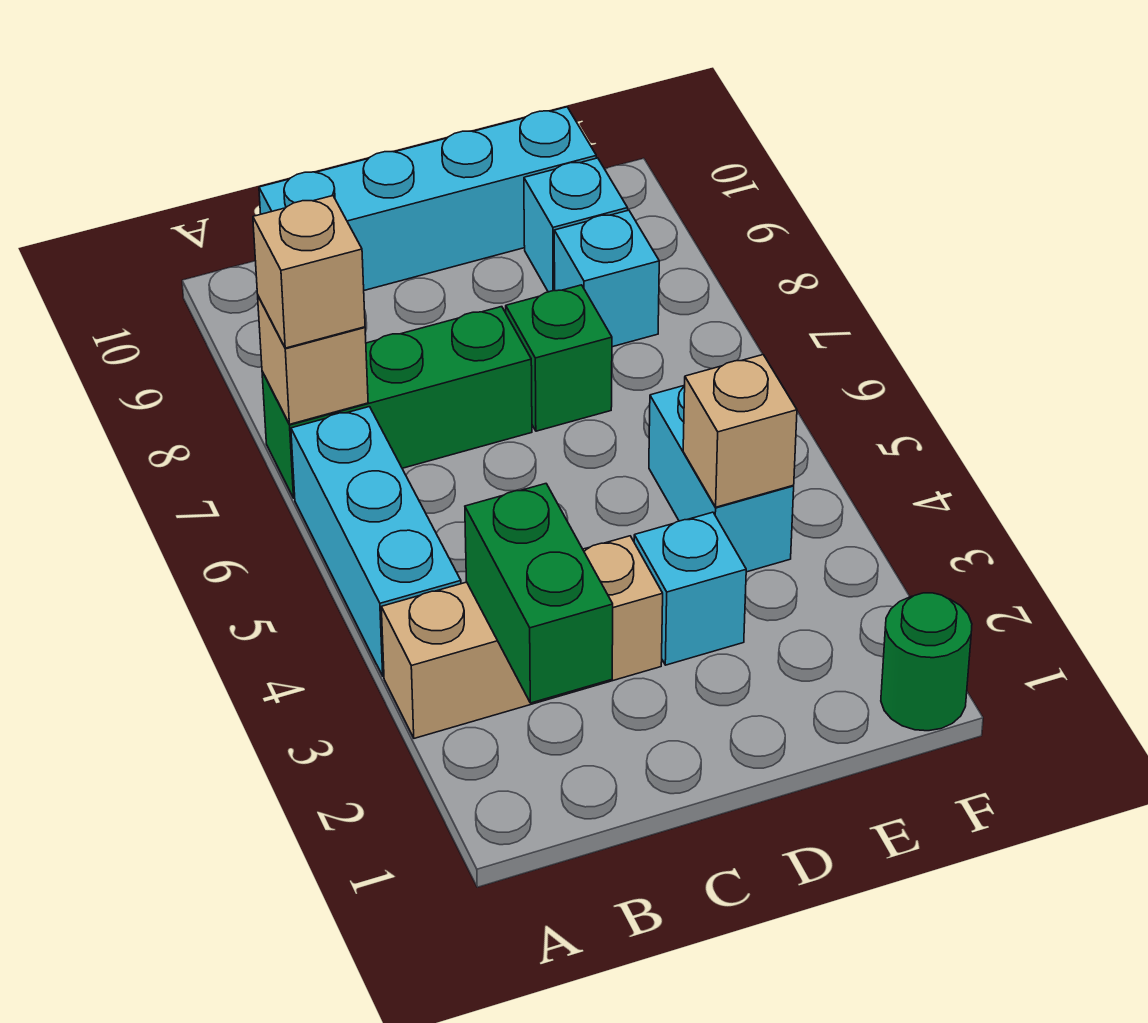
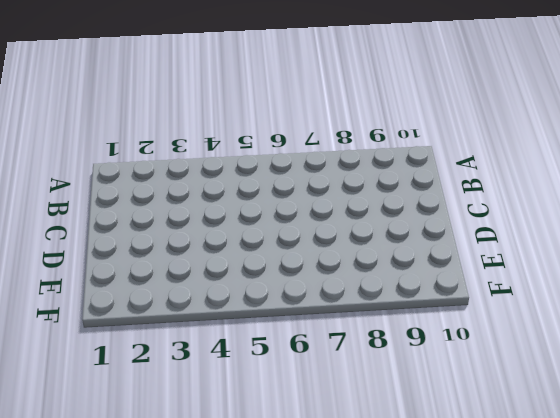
none -> tan 1x3 brick [381,536,663,738]
none -> cyan 1x3 brick [291,407,461,676]
none -> green 1x3 brick [262,307,532,498]

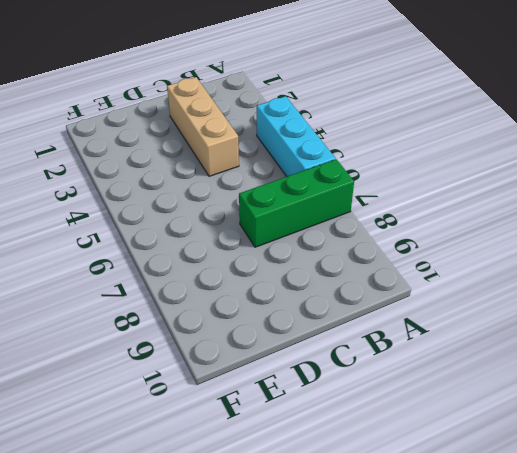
tan 1x3 brick [167,77,239,176] -> tan 1x3 brick turned to [381,536,663,738]
none -> cyan 1x4 brick [259,107,596,290]
none -> cyan 1x1 brick [634,512,746,665]
none -> green 1x1 brick [506,285,612,431]

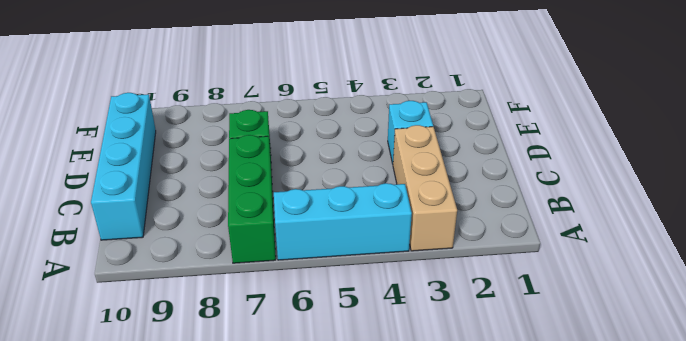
none -> cyan 1x2 brick [649,385,794,572]
none -> cyan 1x1 brick [554,210,659,347]
none -> cyan 1x1 brick [524,158,628,292]

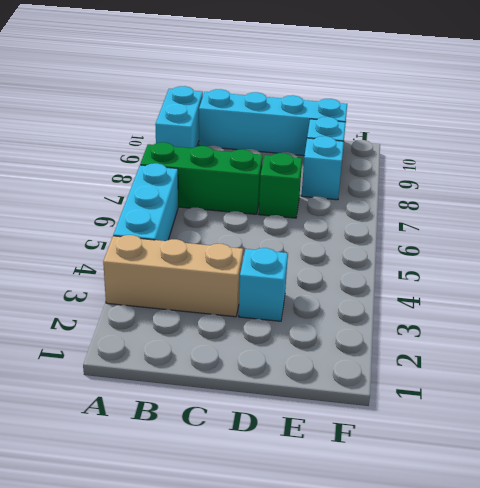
cyan 1x2 brick [155,86,203,148] -> cyan 1x2 brick moved to [649,385,794,572]
none -> green 1x1 round brick [881,593,972,731]
none -> tan 1x1 brick [258,296,368,424]
none -> green 1x2 brick [465,484,613,703]

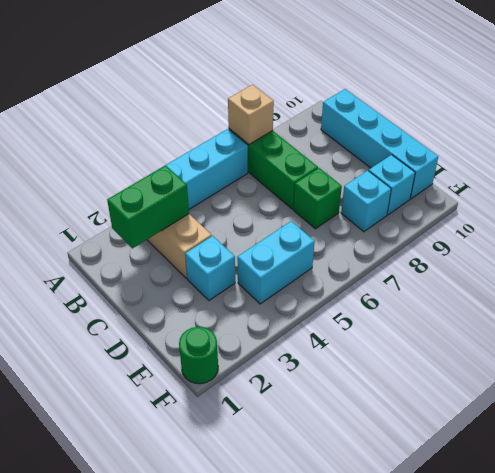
none -> tan 1x1 brick [683,355,797,507]
none -> tan 1x1 brick [253,196,365,348]

